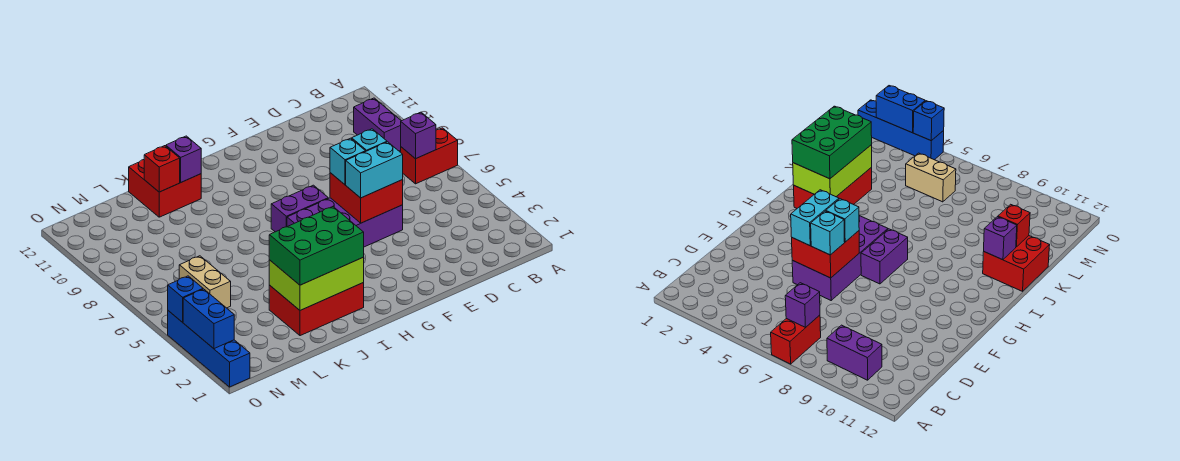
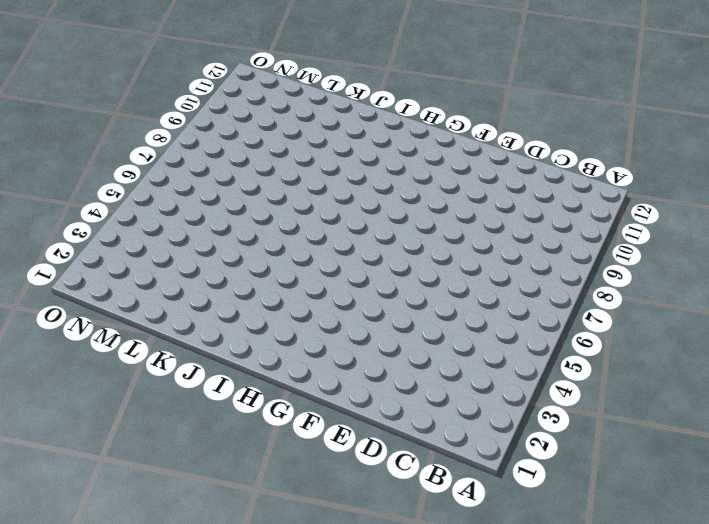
none -> red 1x2 brick [401,128,458,184]
none -> purple 1x2 brick [354,98,401,151]
none -> purple 2x4 brick [287,198,403,247]

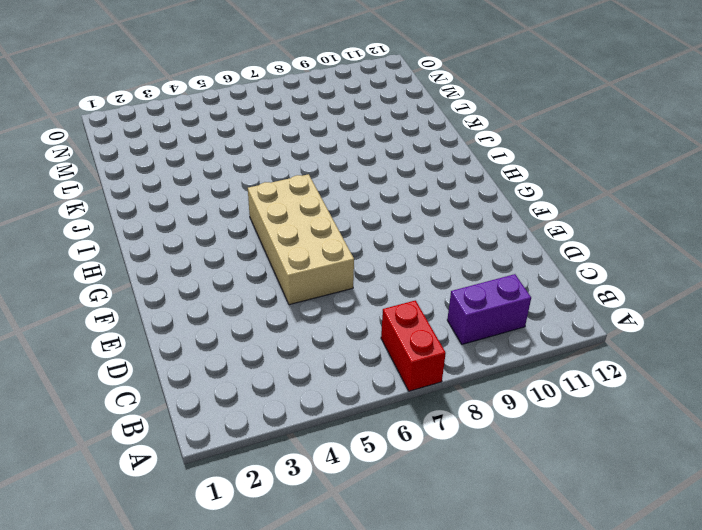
tan 2x4 brick [248,174,354,305] -> purple 2x4 brick [287,198,403,247]
none -> purple 1x2 brick [271,185,328,232]
none -> red 2x3 brick [269,283,364,336]
none -> red 2x2 brick [129,160,201,217]

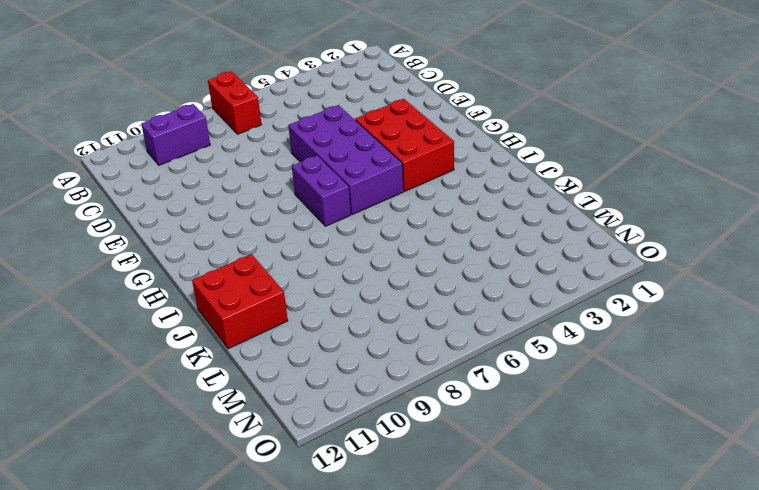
red 2x3 brick [355,99,454,191] -> red 2x3 brick moved to [269,283,364,336]
none -> tan 1x2 brick [179,256,231,308]
none -> blue 1x4 brick [168,311,250,387]
none -> purple 1x1 brick [401,112,436,159]

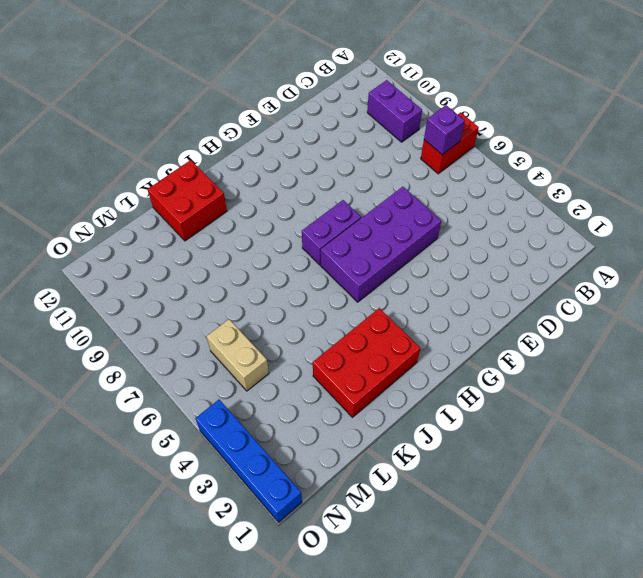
none -> red 2x2 brick [330,173,403,223]
none -> lime 2x3 brick [269,257,364,310]
none -> purple 1x1 brick [166,136,201,182]

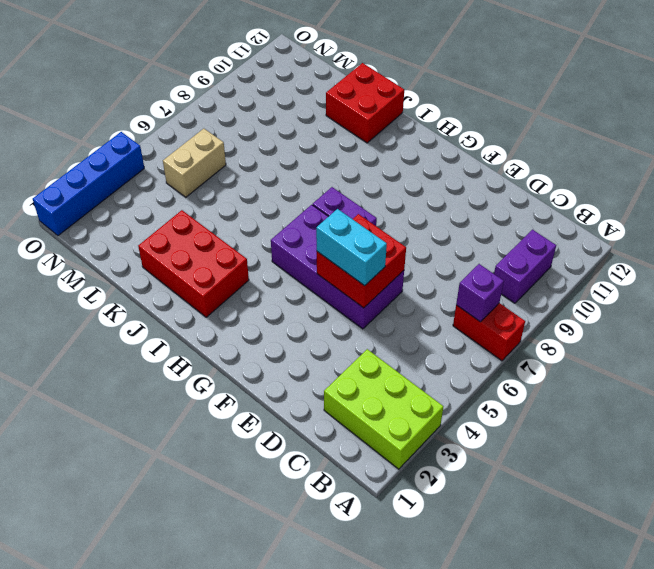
lime 2x3 brick [324,349,443,469] -> lime 2x3 brick moved to [269,257,364,310]
none -> purple 1x1 brick [166,136,201,182]
none -> red 1x1 brick [144,146,180,192]
none -> blue 1x2 brick [183,289,234,349]

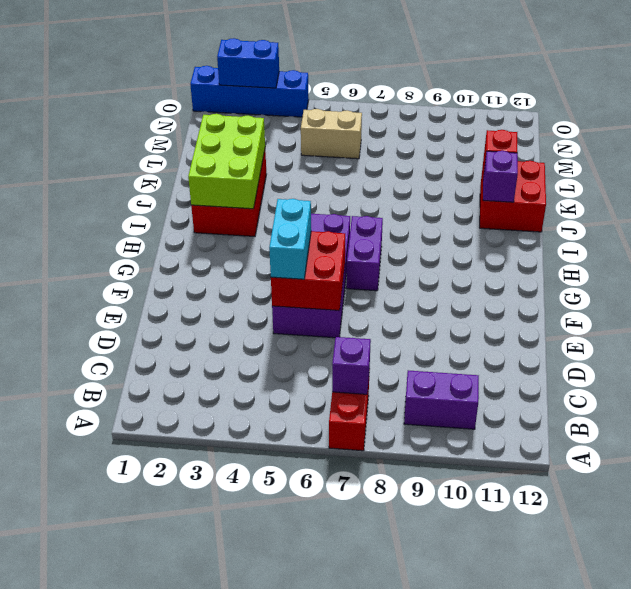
none -> blue 1x1 brick [168,276,203,322]
none -> cyan 1x1 brick [352,129,387,151]
none -> cyan 1x1 brick [330,138,366,185]

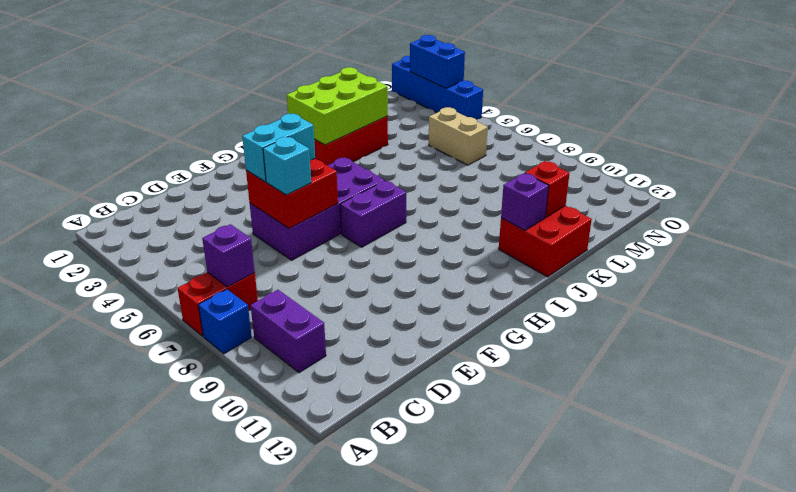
blue 1x1 brick [198,289,252,354] -> blue 1x1 brick moved to [168,276,203,322]
none -> cyan 1x1 brick [330,138,366,185]
none -> green 2x3 brick [269,207,364,285]

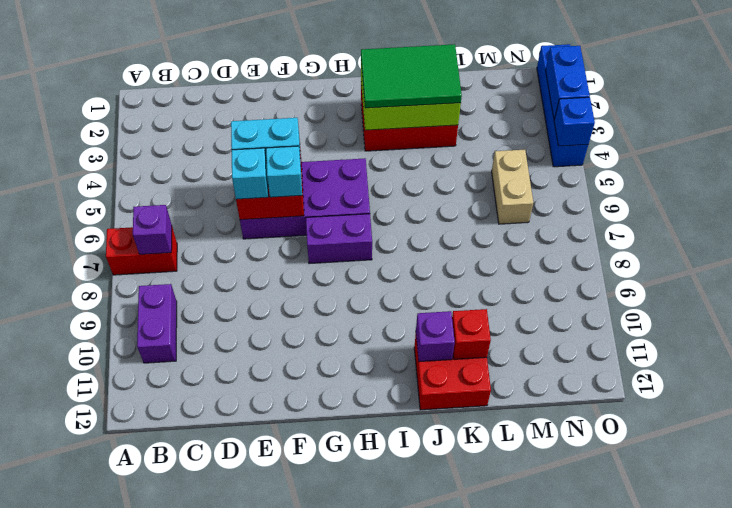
green 2x3 tile [361,44,462,108] -> green 2x3 brick [269,207,364,285]

